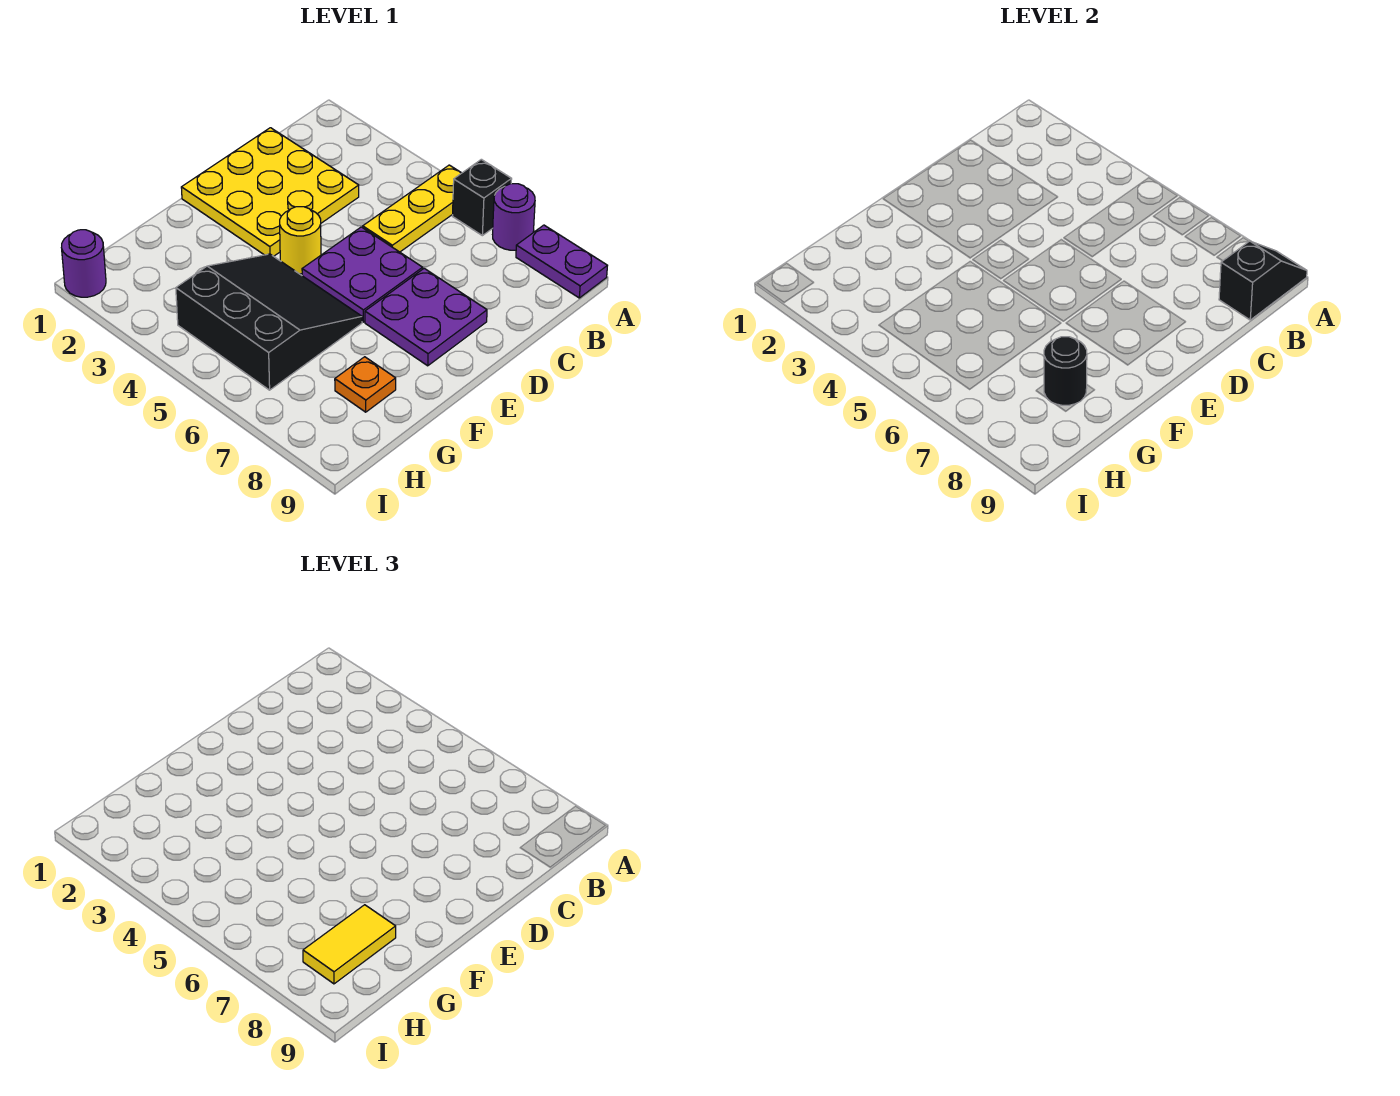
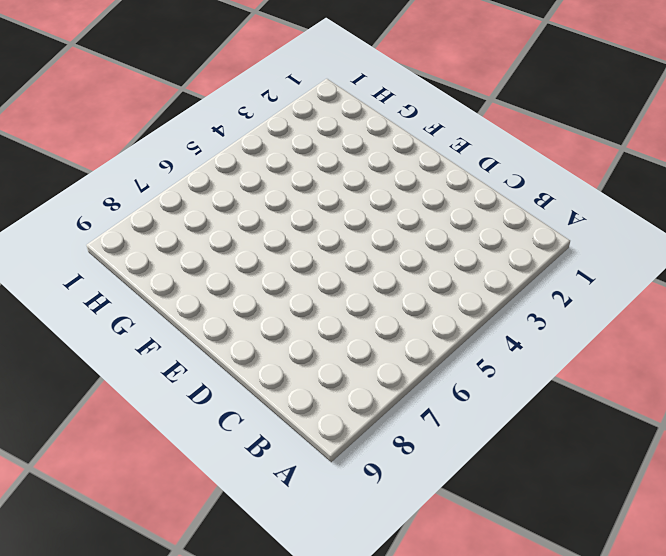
none -> yellow 1x3 plate [363,165,461,252]
none -> black 1x1 brick [453,159,512,236]
none -> purple 1x1 round brick [493,184,535,250]

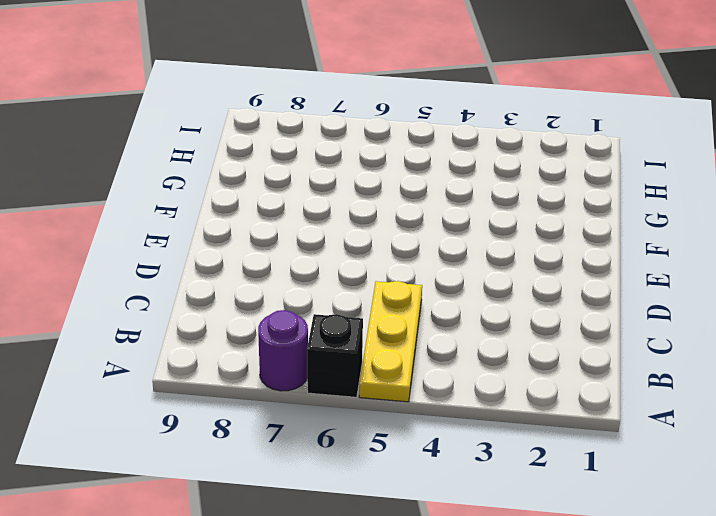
none -> purple 1x2 plate [516,225,607,298]
none -> yellow 3x3 plate [181,128,359,256]
none -> purple 2x2 plate [302,227,423,322]

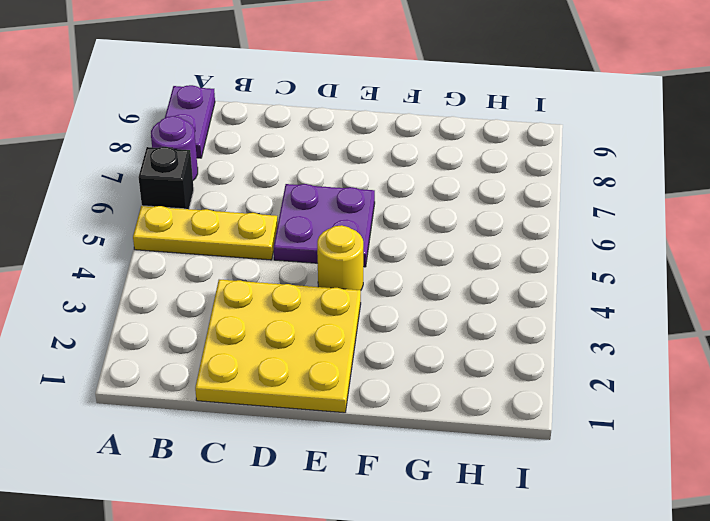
none -> purple 2x2 plate [365,268,487,366]
none -> black 3x3 slope [176,254,362,390]
none -> orange 1x1 plate [335,357,396,412]

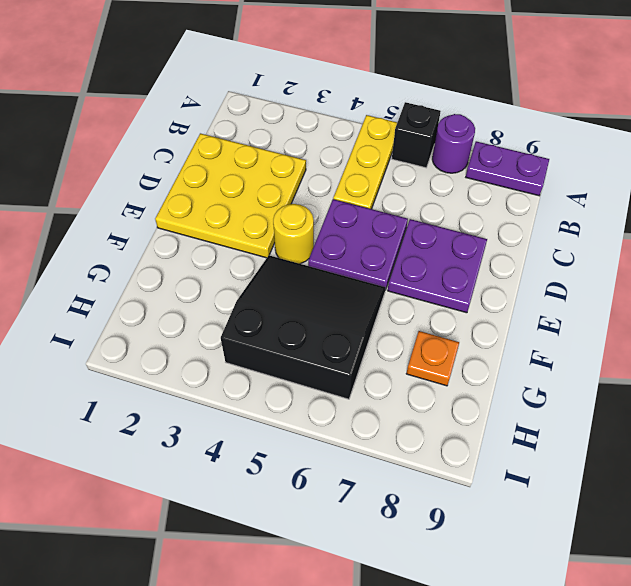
none -> purple 1x1 round brick [61,230,106,297]
none -> black 1x2 slope [1219,241,1307,320]
none -> black 1x1 round brick [1044,337,1087,405]

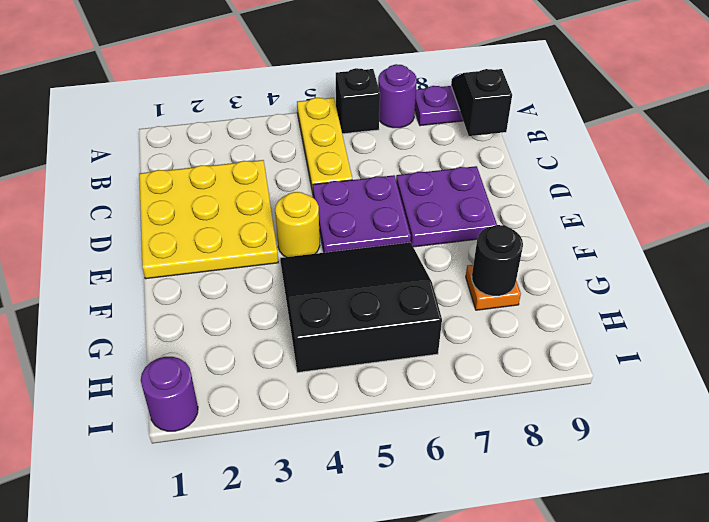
none -> yellow 1x2 tile [303,905,396,984]

